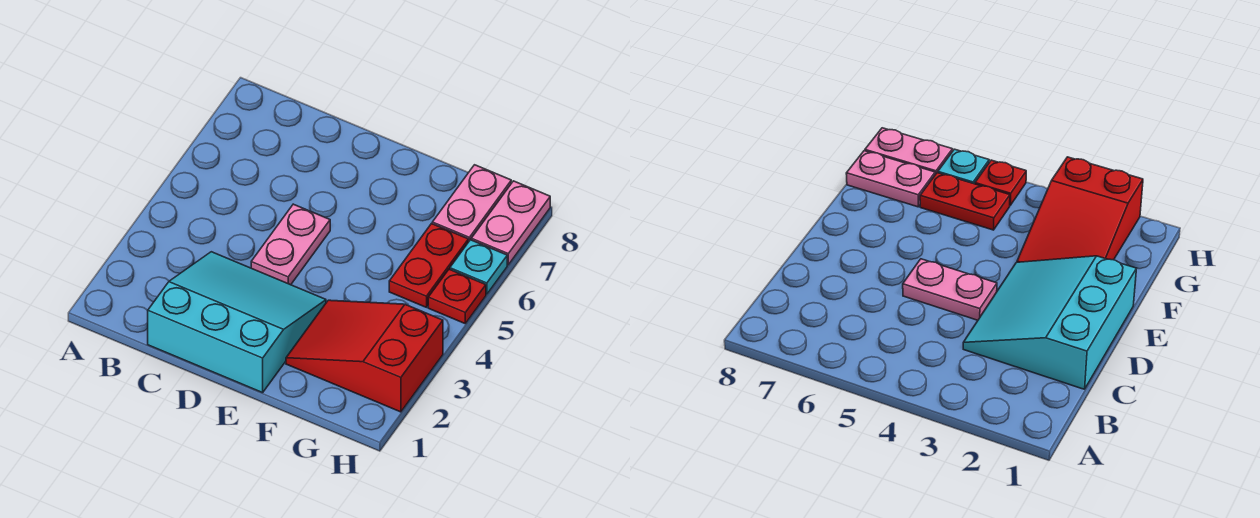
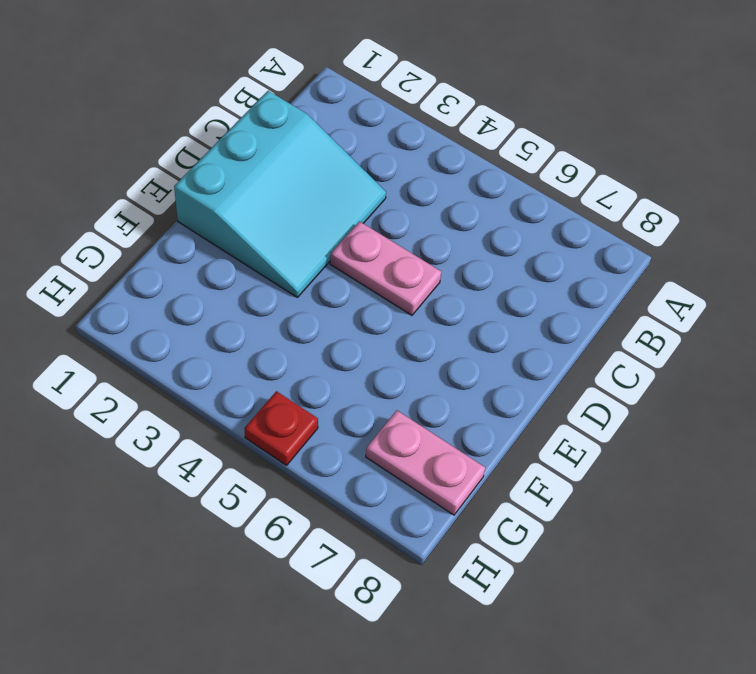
none -> red 2x3 slope [286,300,443,412]
none -> red 1x2 plate [389,224,468,307]

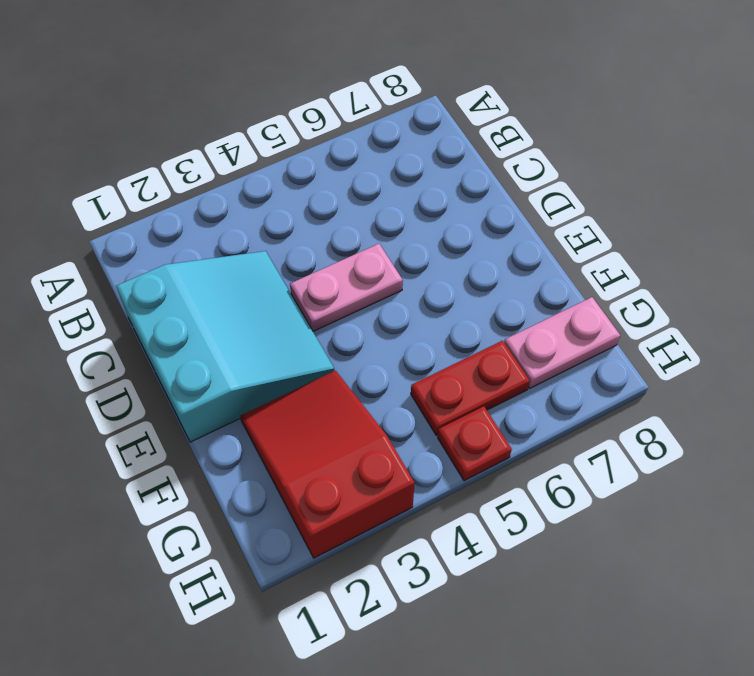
none -> cyan 1x1 plate [450,240,507,294]
none -> pink 1x2 plate [471,181,550,265]

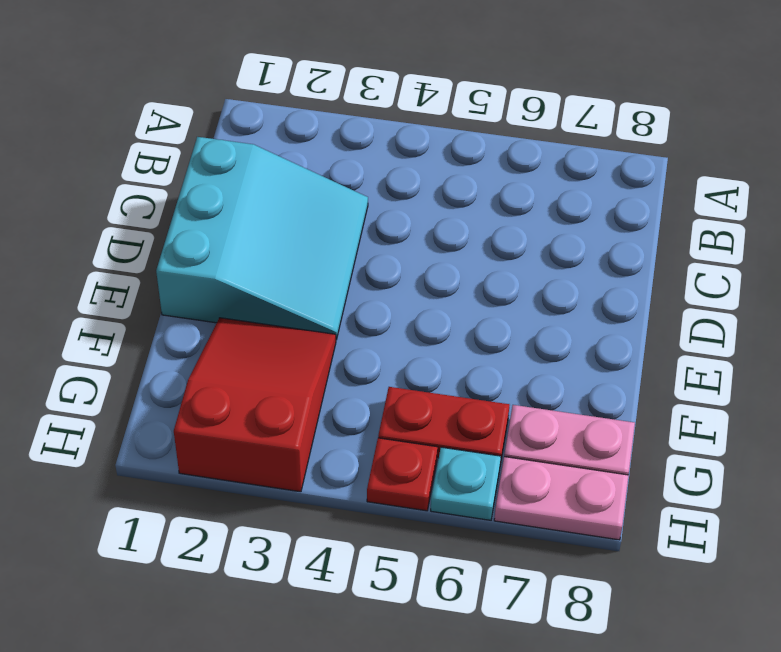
none -> pink 1x2 plate [251,204,330,285]

